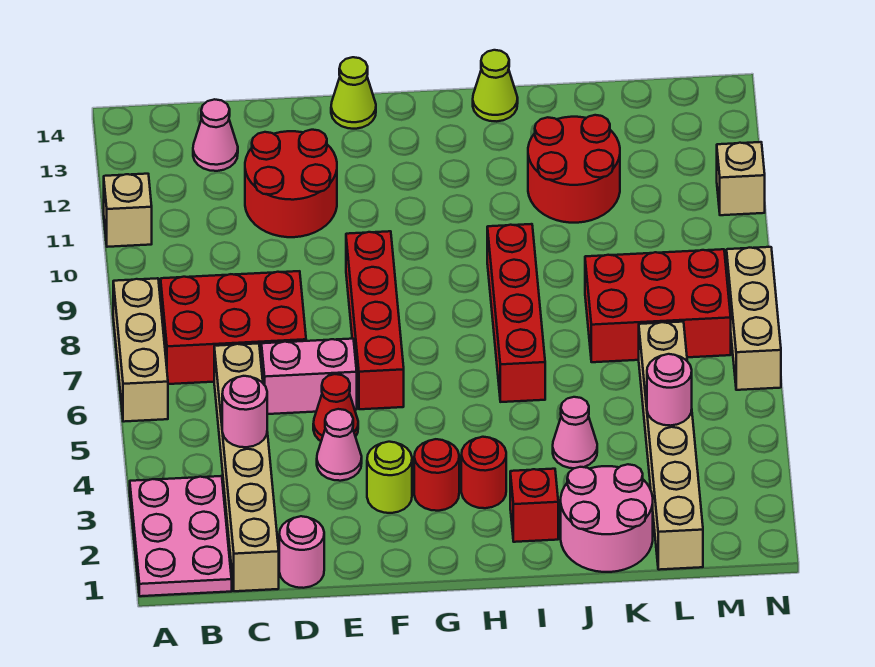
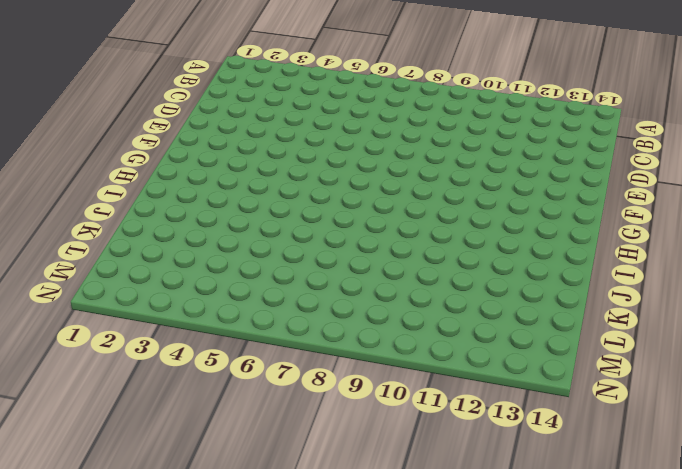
none -> pink 2x3 plate [130,476,232,596]
none -> tan 1x3 brick [113,278,168,422]
none -> tan 1x1 brick [104,174,152,247]

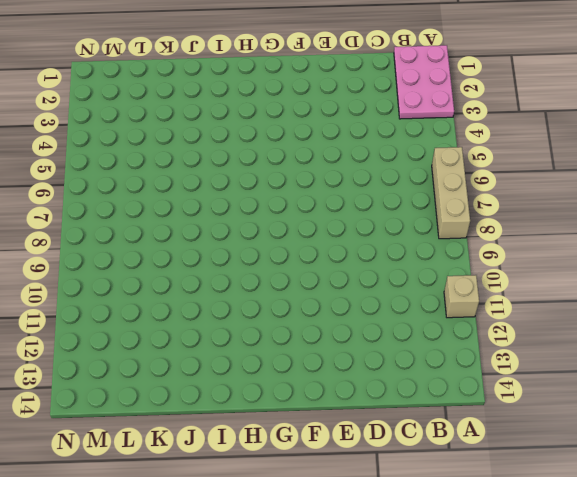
none -> red 2x3 brick [161,271,306,384]
none -> tan 1x6 brick [214,343,279,591]
none -> pink 1x1 cone [193,99,238,171]

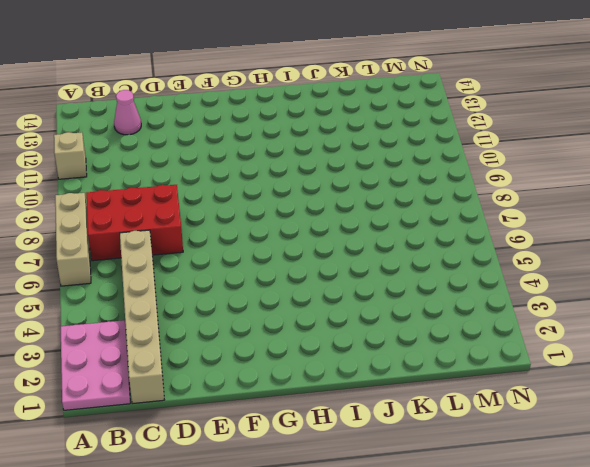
none -> pink 1x1 round brick [279,516,324,588]
none -> pink 1x2 brick [261,339,357,414]
none -> red 2x2 round brick [245,130,337,237]

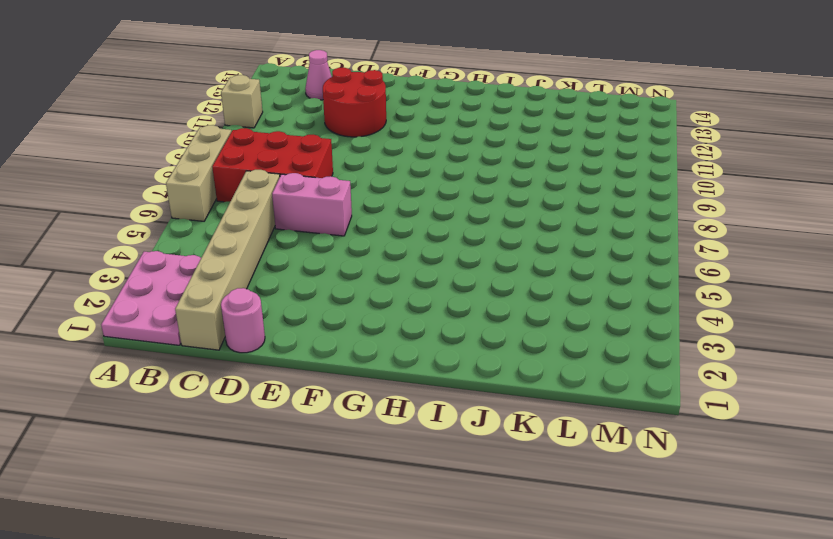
none -> pink 1x1 cone [317,409,362,481]
none -> red 1x1 cone [313,374,358,441]
none -> lime 1x1 round brick [367,442,412,513]

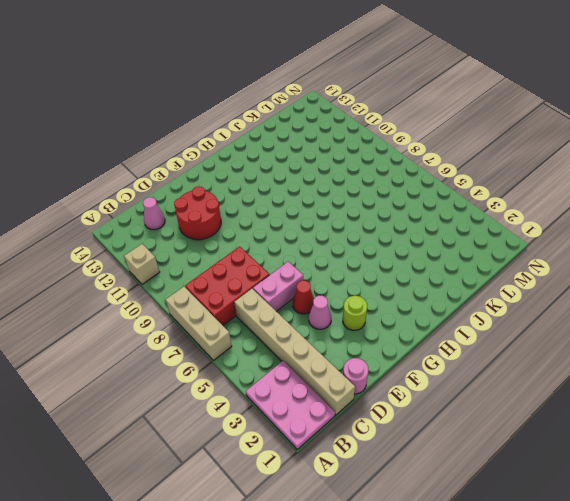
none -> red 1x4 brick [346,231,404,409]
none -> lime 1x1 cone [331,57,376,129]
none -> red 1x1 round brick [414,439,459,511]

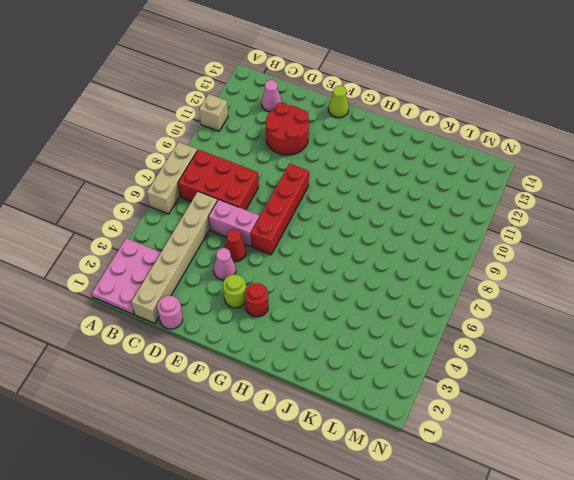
none -> red 1x1 round brick [461,437,506,508]
none -> red 1x1 brick [510,469,558,542]
none -> red 1x4 brick [487,224,545,402]

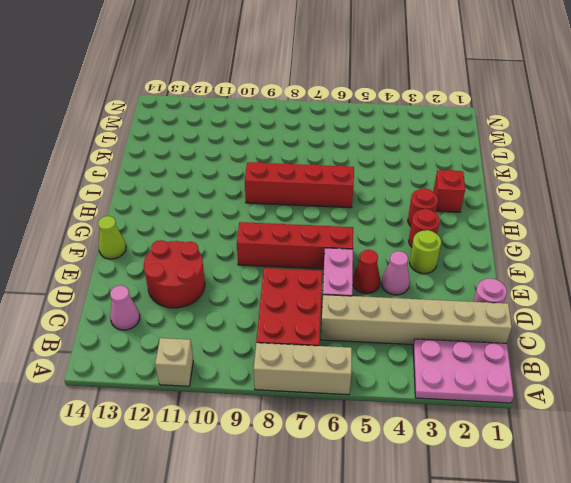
none -> lime 1x1 cone [473,50,518,121]
none -> pink 2x2 round brick [561,464,653,572]
none -> pink 1x1 cone [553,397,597,468]

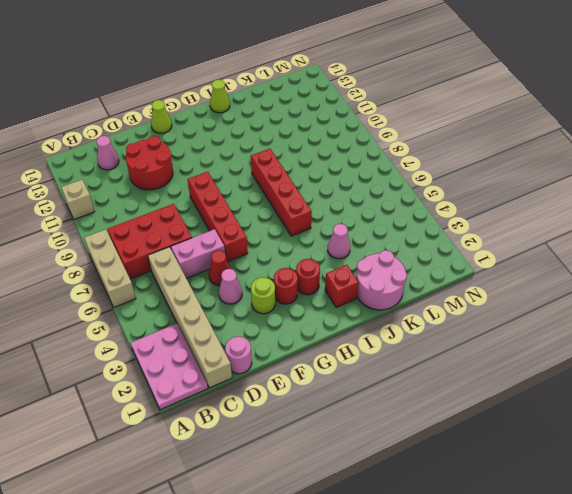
none -> red 2x2 round brick [528,115,620,223]
none -> red 2x3 brick [585,249,731,362]
none -> tan 1x6 brick [639,322,703,570]

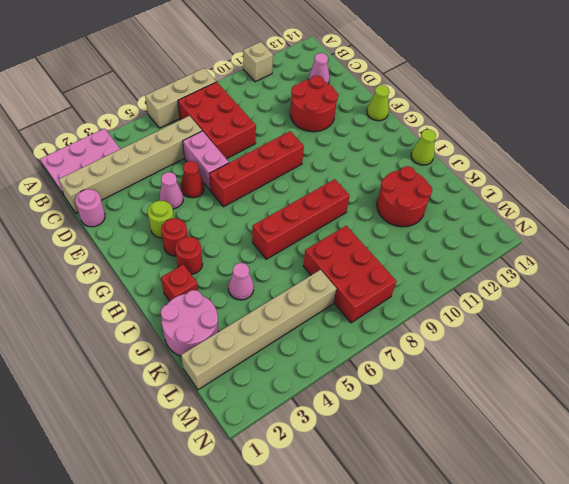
none -> tan 1x3 brick [727,247,781,390]
none -> tan 1x1 brick [717,142,765,215]
none -> pink 1x1 round brick [222,376,267,447]

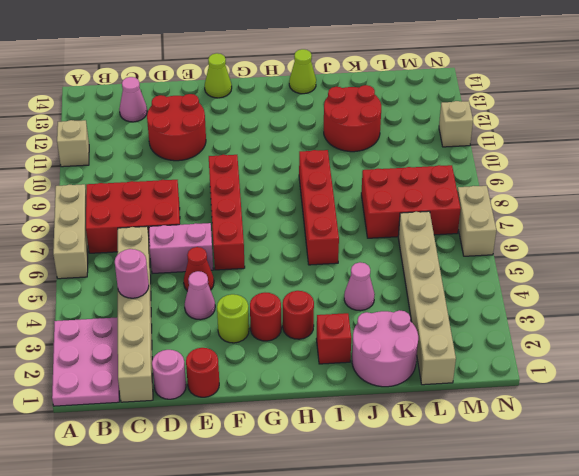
red 1x1 round brick [186,348,219,397] -> none
tan 1x2 brick [457,186,496,256] -> tan 1x3 brick [727,247,781,390]
none -> pink 1x1 round brick [647,354,692,426]

